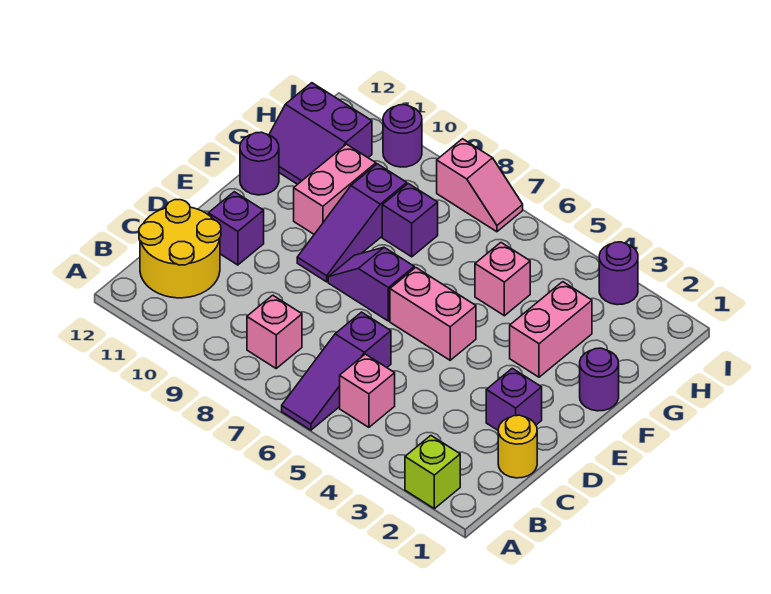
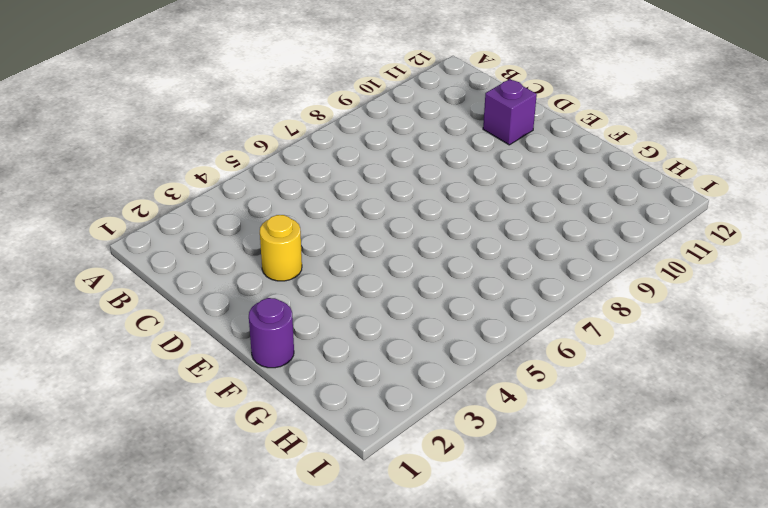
yellow 1x1 round brick [260,215,302,281] -> yellow 1x1 round brick moved to [498,415,537,478]
none -> lime 1x1 brick [405,436,460,509]
none -> purple 1x3 slope [282,312,391,430]
none -> pink 1x1 brick [340,354,395,427]

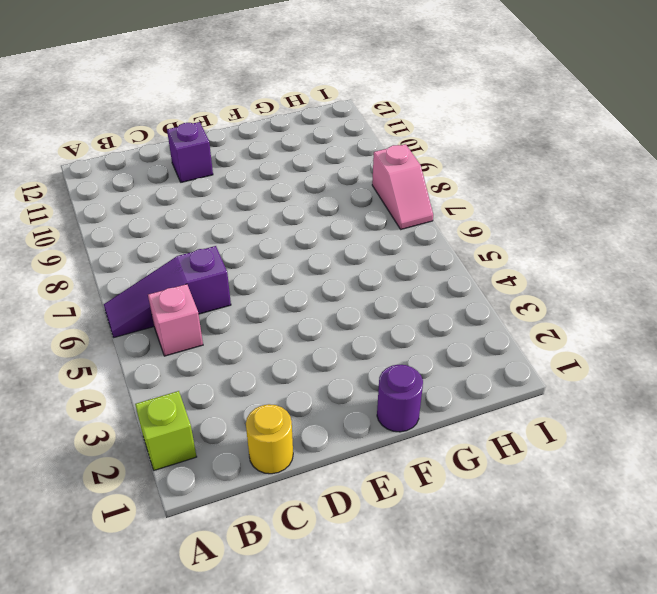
none -> pink 1x1 brick [247,295,302,368]
none -> yellow 2x2 round brick [139,200,221,298]
none -> purple 1x1 brick [486,368,542,430]

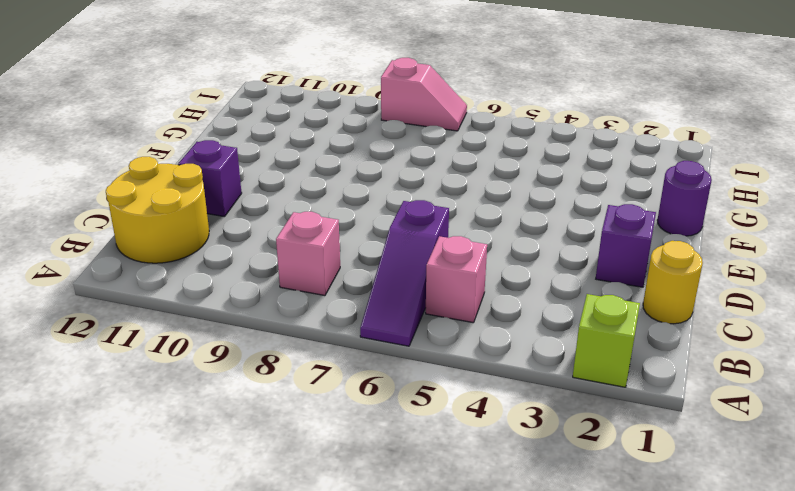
none -> pink 1x2 brick [390,268,476,360]
none -> purple 1x2 slope [328,247,414,321]
none -> purple 1x3 slope [297,164,407,282]

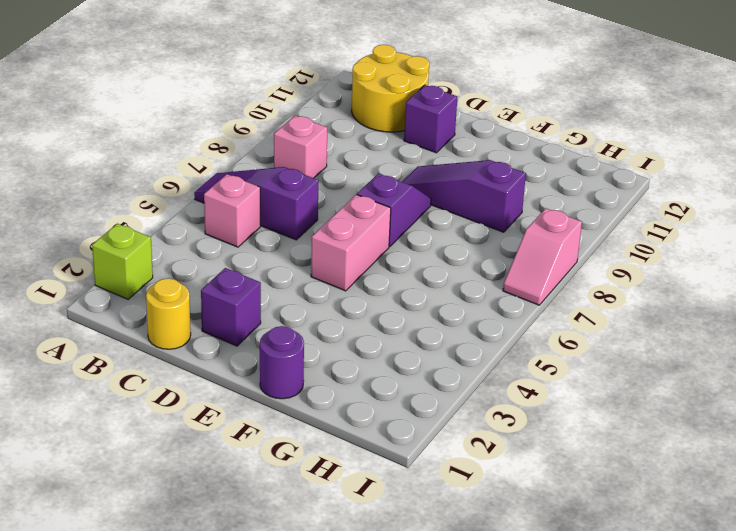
none -> pink 1x2 brick [510,282,592,377]
none -> pink 1x2 brick [294,144,376,234]
none -> purple 1x1 round brick [240,132,279,195]

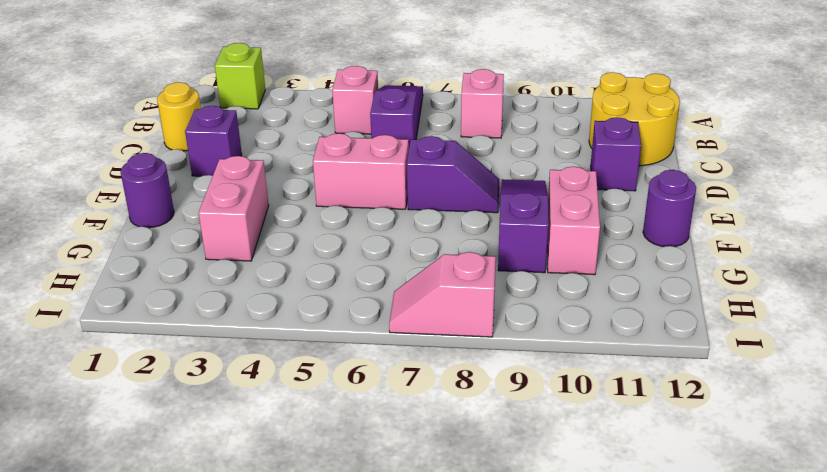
none -> pink 1x1 brick [475,243,530,316]
none -> purple 1x1 brick [382,184,438,257]
none -> purple 2x2 slope [269,83,372,184]

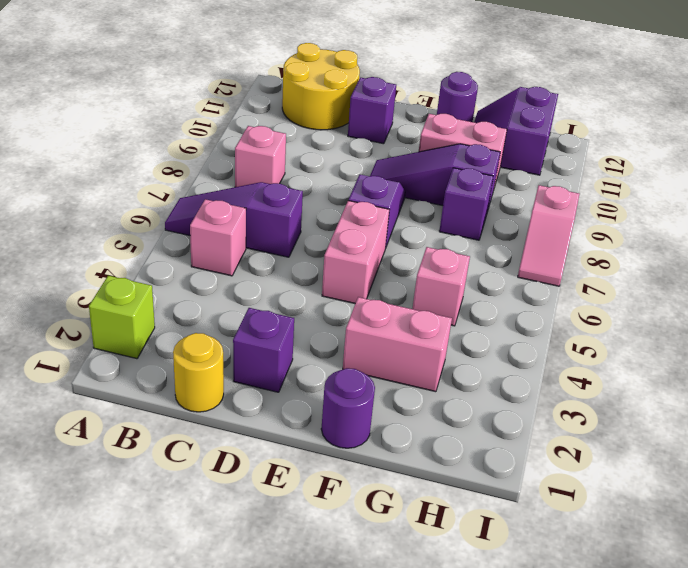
none -> purple 1x1 round brick [599,242,638,305]
none -> purple 1x1 round brick [383,105,422,167]

